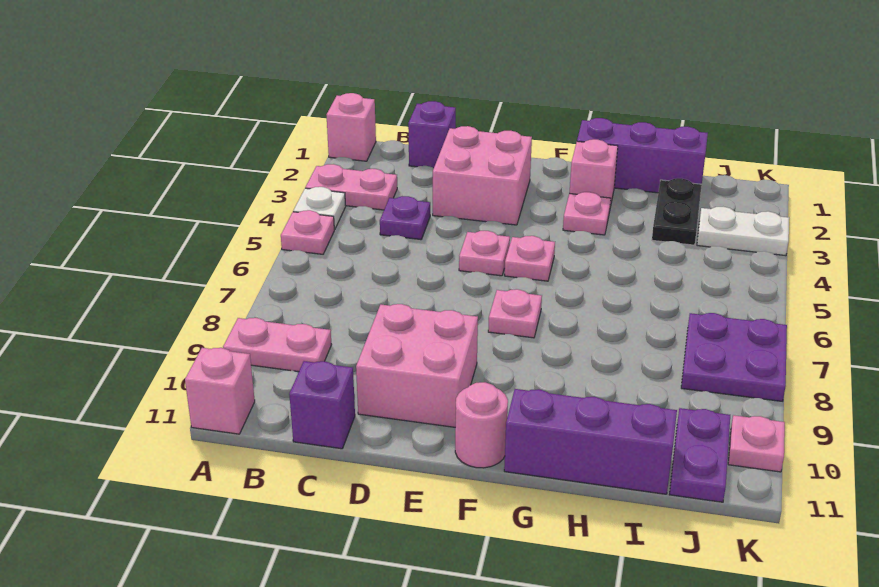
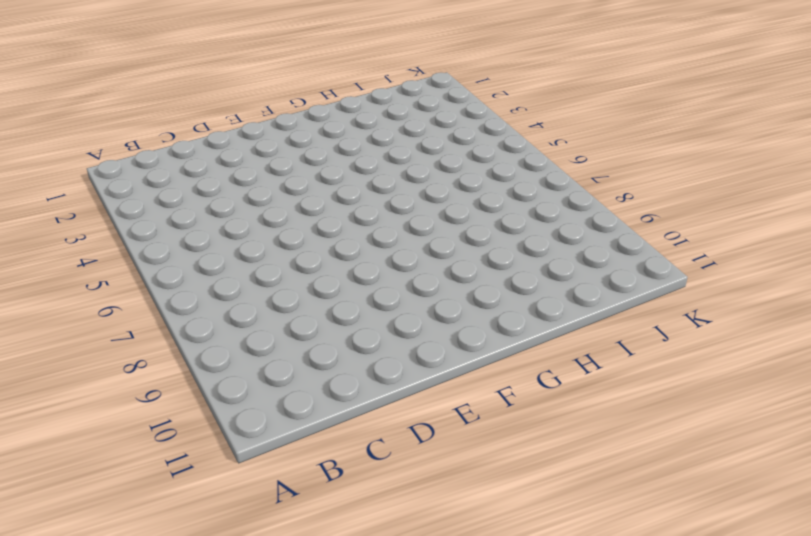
none -> pink 1x1 brick [327,93,376,161]
none -> pink 1x2 plate [305,164,397,210]
none -> white 1x1 plate [293,187,346,230]

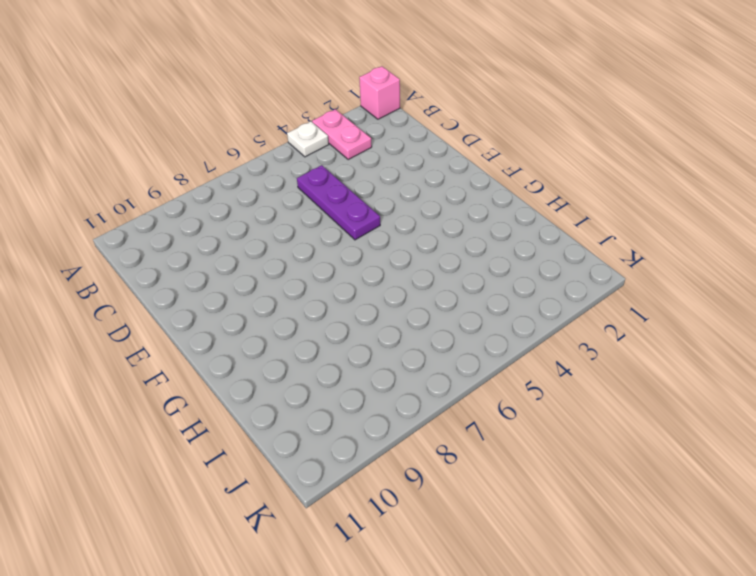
purple 1x3 plate [297,165,380,240] -> pink 1x1 plate [459,231,510,276]
none -> pink 1x1 plate [281,210,334,254]
none -> pink 1x2 plate [223,318,332,372]
none -> pink 1x1 brick [185,348,255,434]

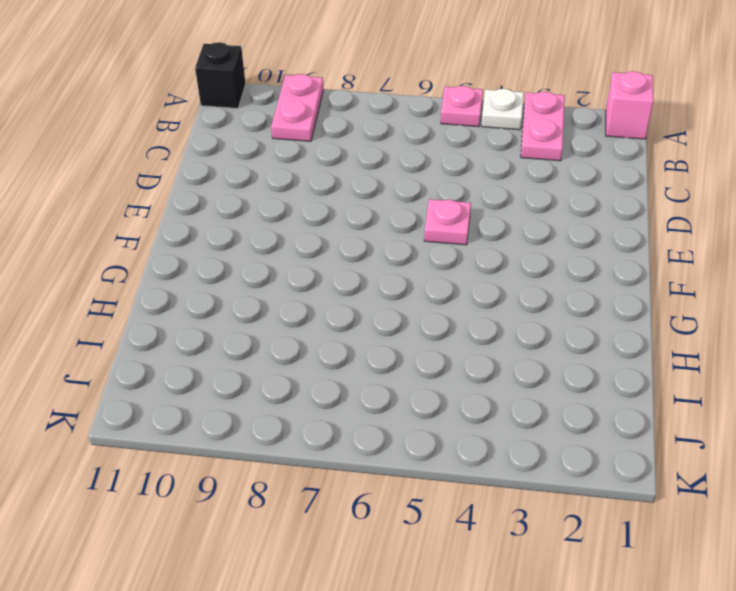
black 1x1 brick [195,42,246,108] -> pink 1x1 brick [185,348,255,434]
none -> purple 1x1 brick [408,101,456,168]
none -> purple 1x1 plate [380,196,430,240]
none -> purple 1x1 brick [289,361,355,449]

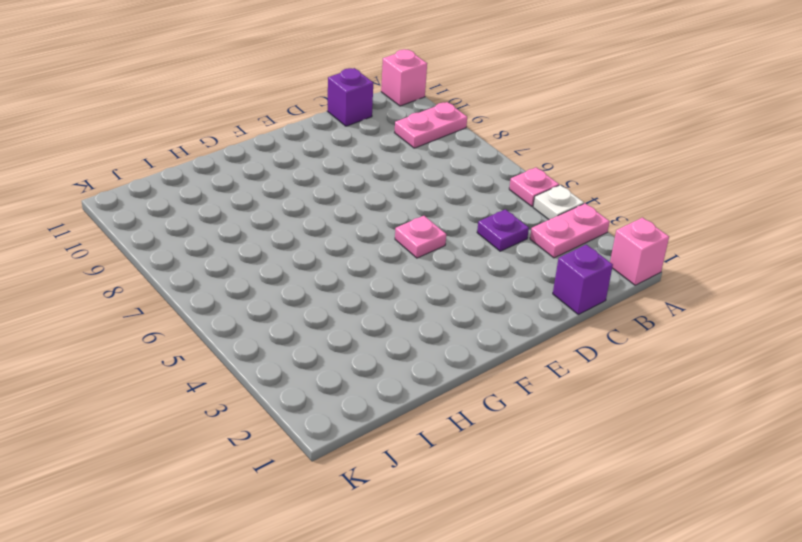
none -> pink 2x2 brick [433,126,532,225]
none -> pink 2x2 brick [356,304,478,427]
none -> pink 1x1 plate [505,236,555,281]

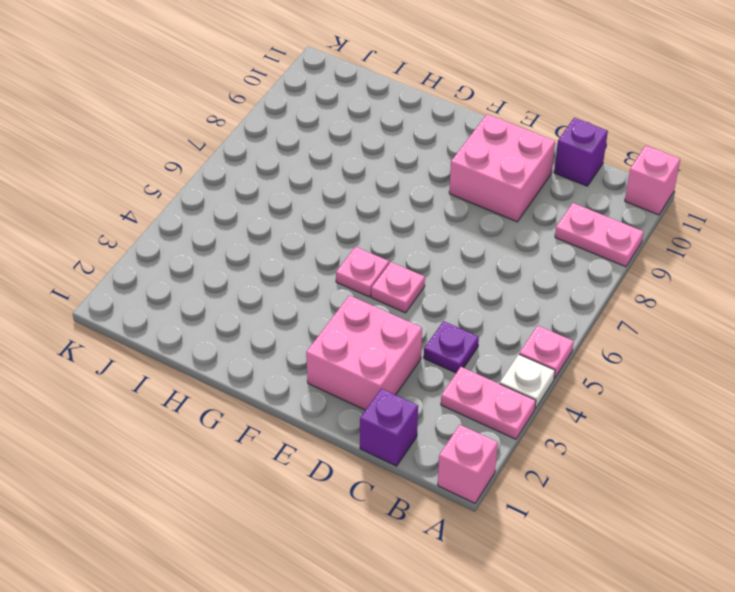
none -> pink 1x1 plate [488,289,542,338]
none -> pink 1x1 round brick [455,382,508,468]
none -> purple 1x3 brick [577,118,708,193]

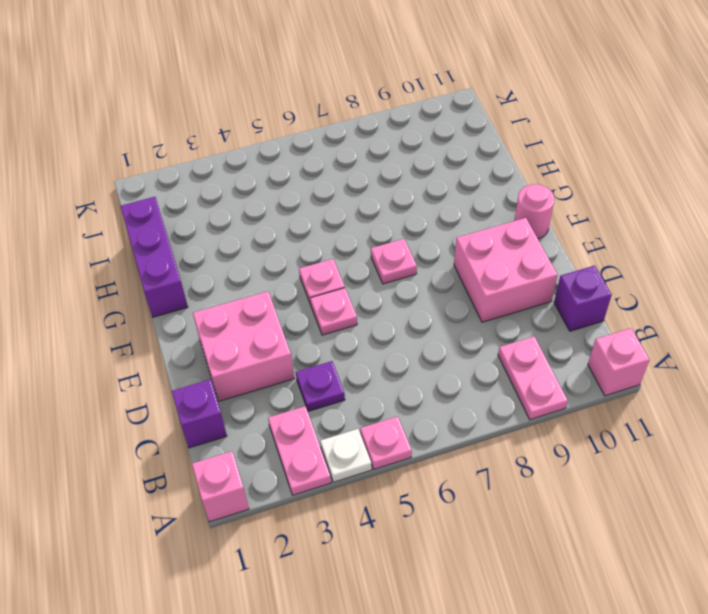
none -> pink 1x1 brick [570,139,618,207]
none -> pink 1x1 plate [563,192,611,235]
none -> purple 1x3 brick [504,389,677,494]

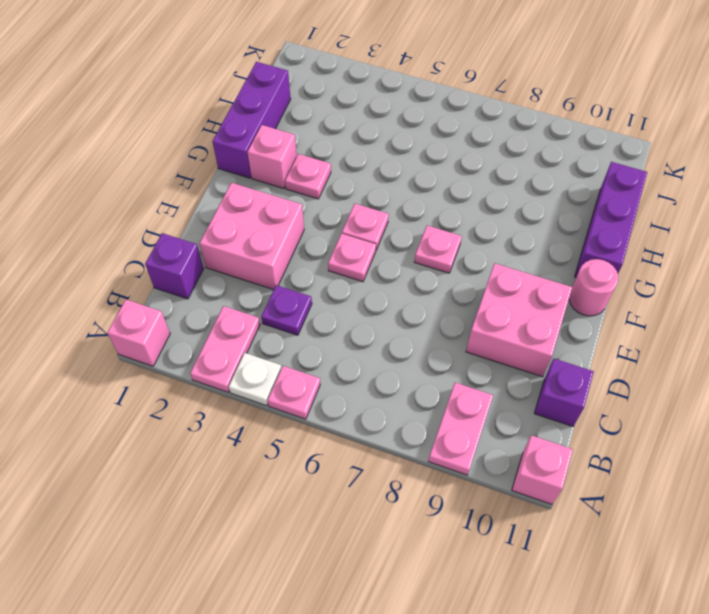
none -> black 1x2 plate [652,178,702,245]
none -> white 1x2 plate [697,207,789,256]
none -> purple 2x2 plate [681,313,787,401]

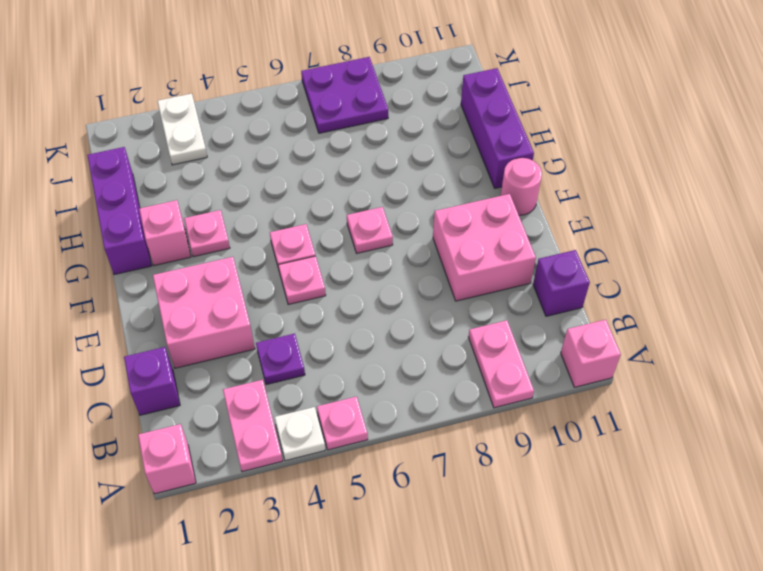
none -> black 1x2 plate [652,178,702,245]
none -> purple 1x2 plate [669,408,730,502]
none -> pink 1x1 plate [728,415,785,472]

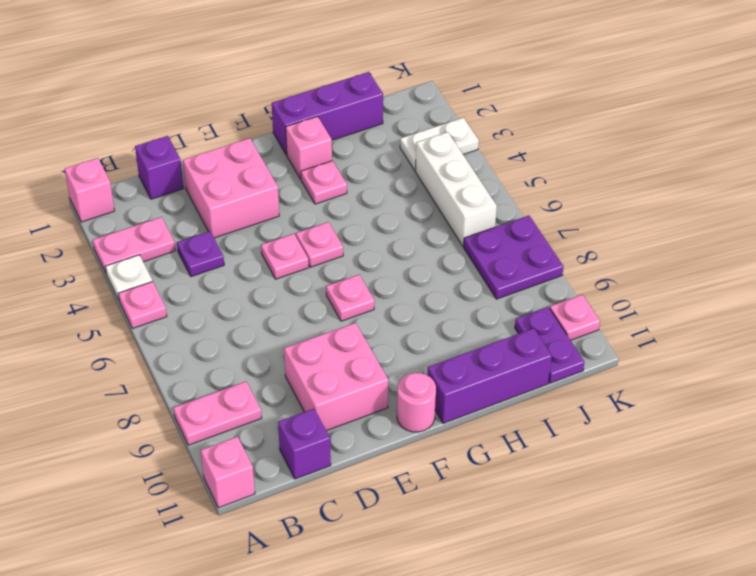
white 1x3 brick [415,132,497,246] -> none
none -> black 1x2 plate [652,178,702,245]

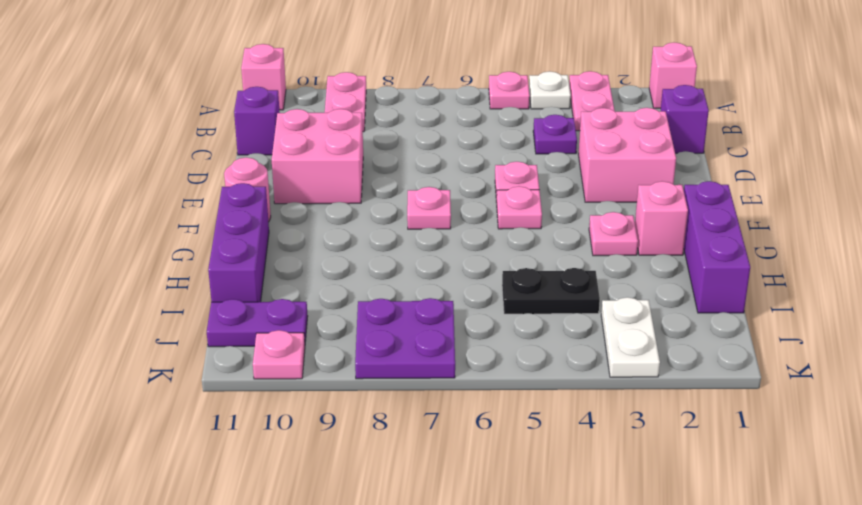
black 1x2 plate [502,268,600,314] -> black 1x2 plate moved to [652,178,702,245]

